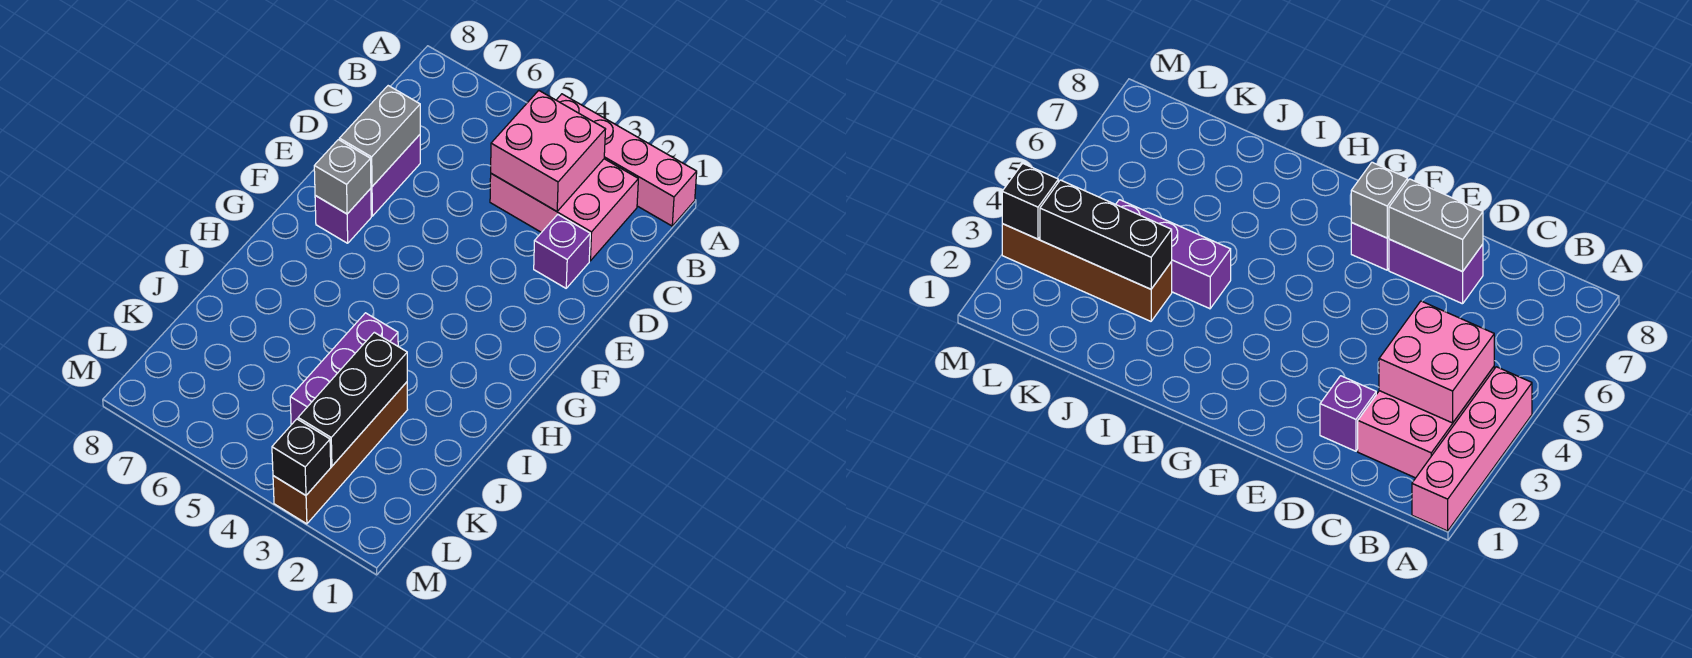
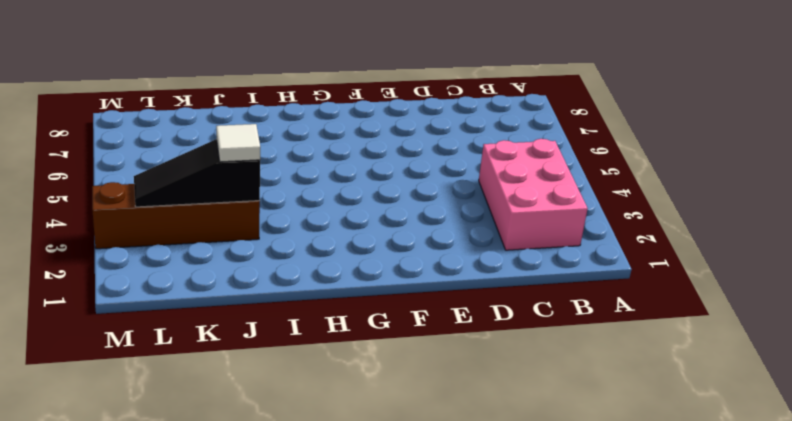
black 1x3 slope [134,139,260,207] -> black 1x3 brick [298,332,407,466]
white 1x1 tile [216,124,260,162] -> none
none -> pink 1x4 brick [557,94,697,226]
none -> purple 1x1 brick [534,214,590,288]
none -> purple 1x2 brick [371,135,420,216]

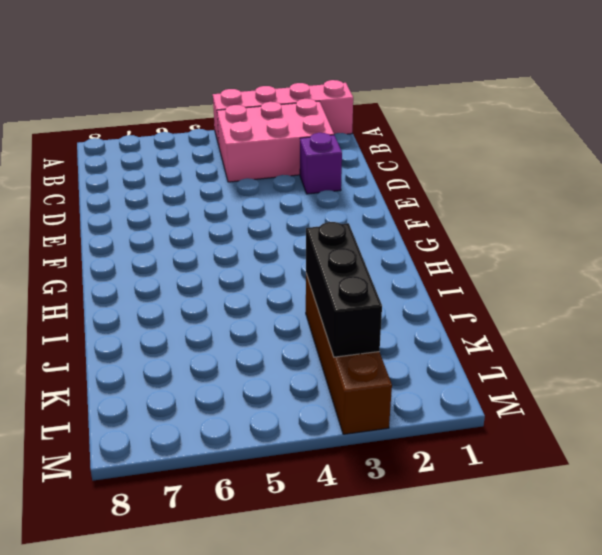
none -> purple 1x2 brick [371,135,420,216]
none -> purple 1x1 brick [315,189,371,243]
none -> purple 1x3 brick [290,313,398,425]

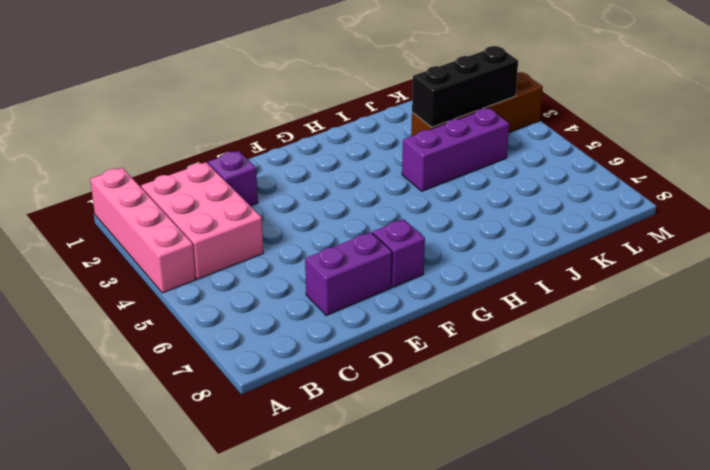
none -> pink 2x2 brick [491,90,606,211]
none -> grey 1x2 brick [339,86,420,187]
none -> grey 1x1 brick [314,140,371,214]

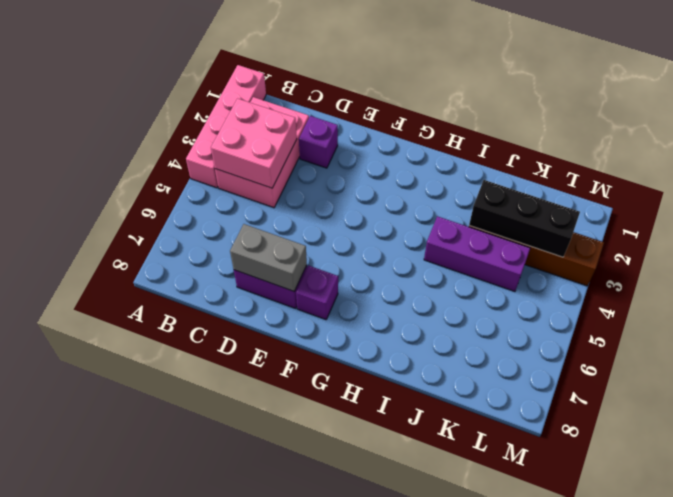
none -> grey 1x1 brick [314,140,371,214]
none -> black 1x1 brick [272,419,331,495]

